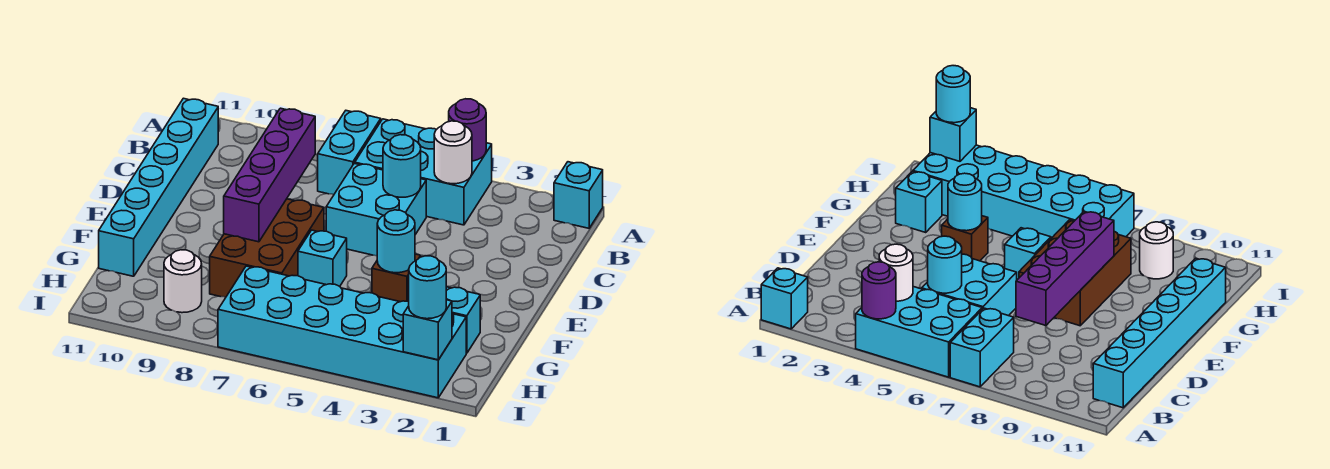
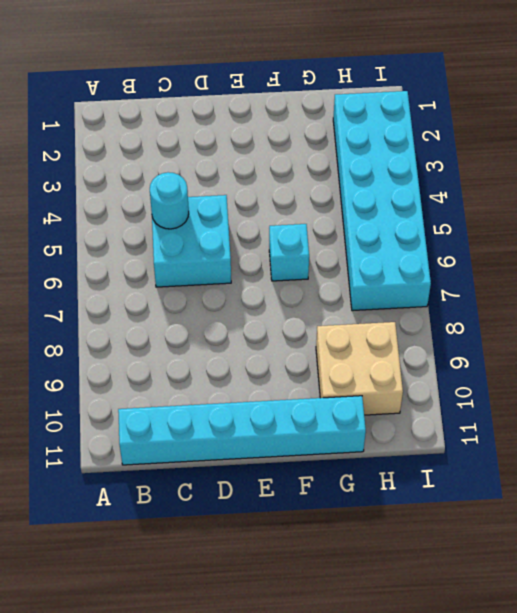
tan 2x2 brick [316,322,403,415] -> white 1x1 round brick [164,250,202,313]
none -> cyan 1x1 brick [554,162,603,228]
none -> cyan 2x3 brick [355,119,492,225]
none -> cyan 1x2 brick [318,111,381,195]

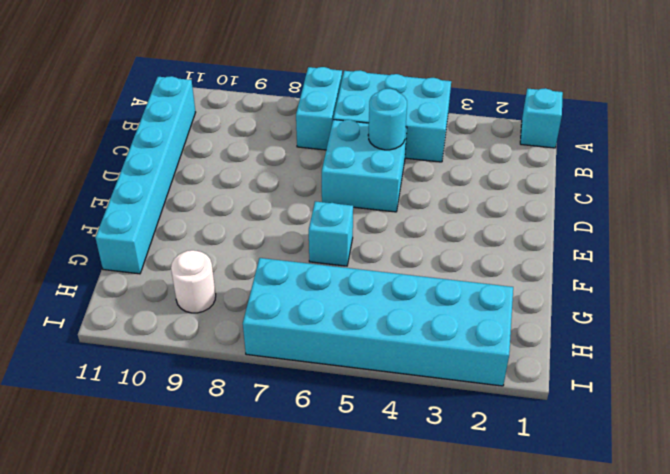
none -> brown 2x3 brick [210,199,324,297]
none -> brown 1x1 brick [372,254,421,302]
none -> cyan 1x1 brick [446,287,480,353]

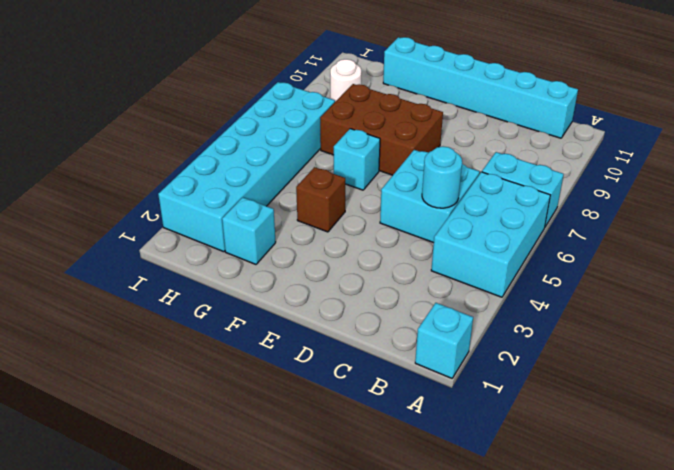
none -> purple 1x1 round brick [449,99,486,161]
none -> white 1x1 round brick [434,121,472,184]
none -> purple 1x4 brick [224,108,315,242]

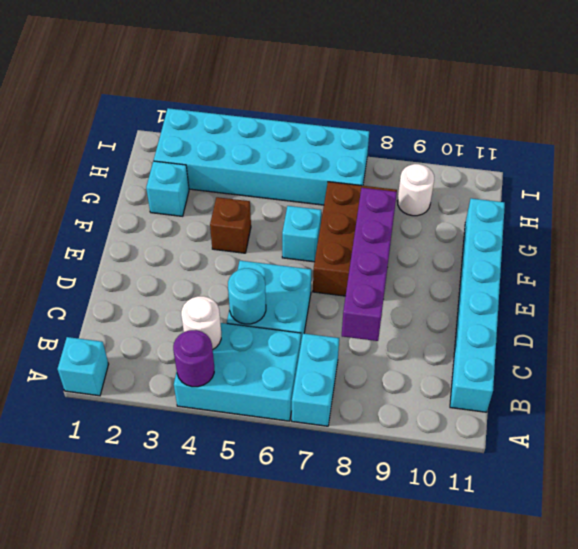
none -> cyan 1x1 round brick [377,210,415,273]
none -> cyan 1x1 brick [403,300,452,360]
none -> cyan 1x1 round brick [409,256,446,319]

